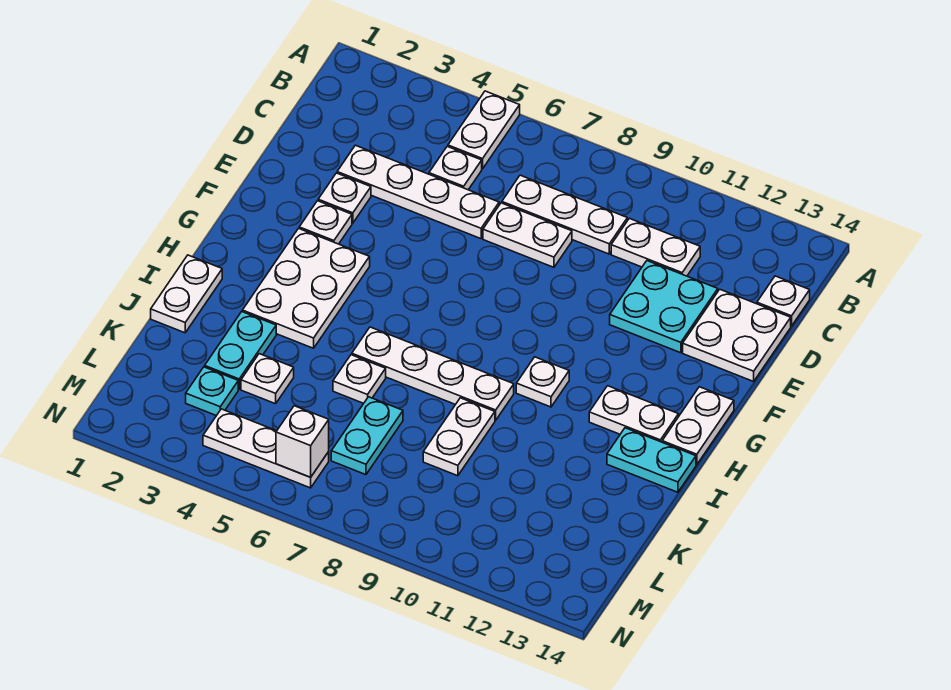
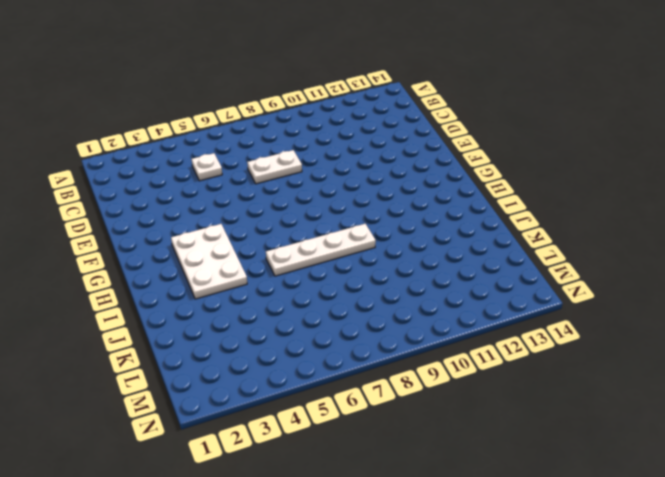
none -> white 1x2 plate [448,91,520,169]
none -> white 1x3 plate [502,175,627,254]
none -> white 1x2 plate [611,218,700,276]

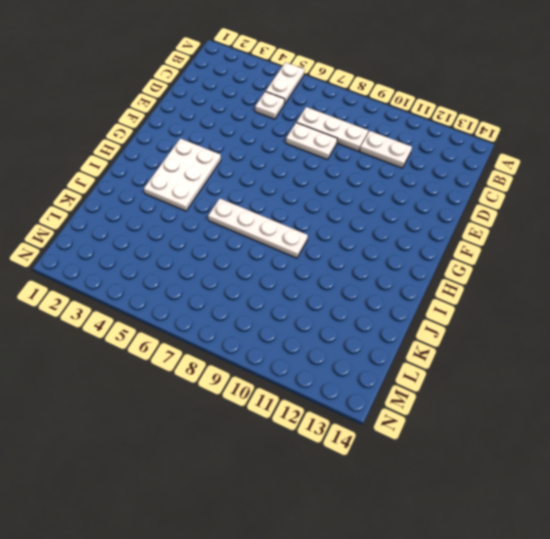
none -> white 1x1 plate [757,276,810,326]
none -> white 1x4 plate [337,145,499,239]
none -> cyan 2x2 plate [610,261,718,353]

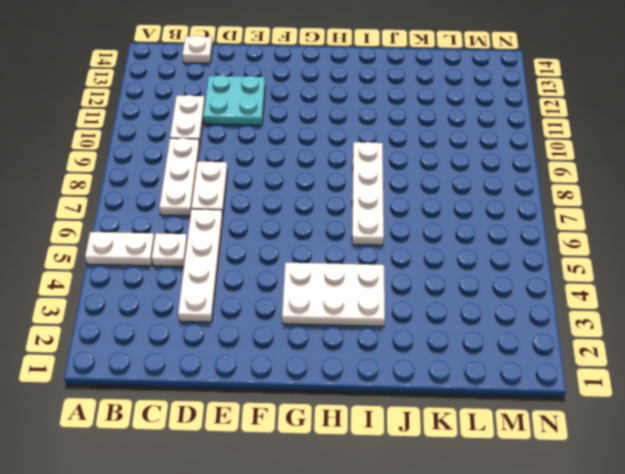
none -> white 2x2 plate [683,289,791,381]
none -> white 1x1 plate [318,173,371,223]
none -> white 1x1 plate [299,201,352,244]

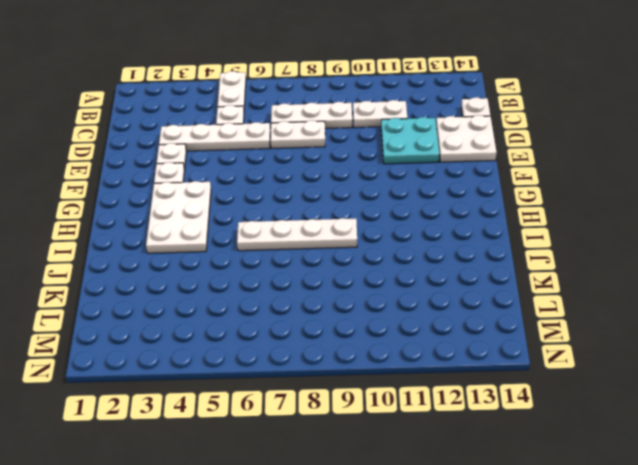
none -> white 1x2 plate [662,387,734,465]
none -> white 1x1 plate [516,357,569,407]
none -> white 1x2 plate [589,386,679,442]

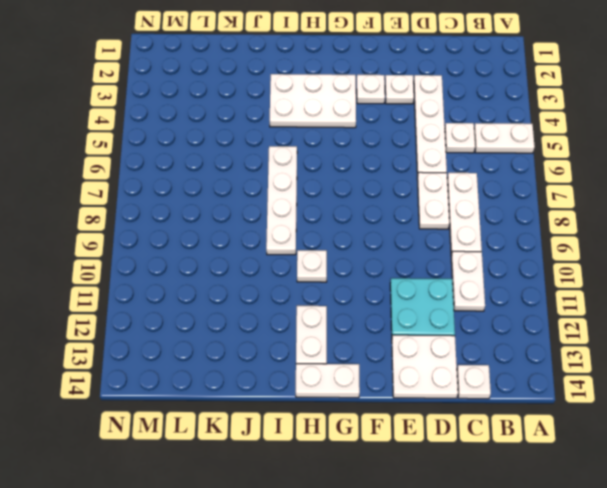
none -> white 1x2 plate [151,255,222,333]
none -> cyan 1x2 plate [607,428,696,492]
none -> cyan 1x2 plate [205,312,276,389]

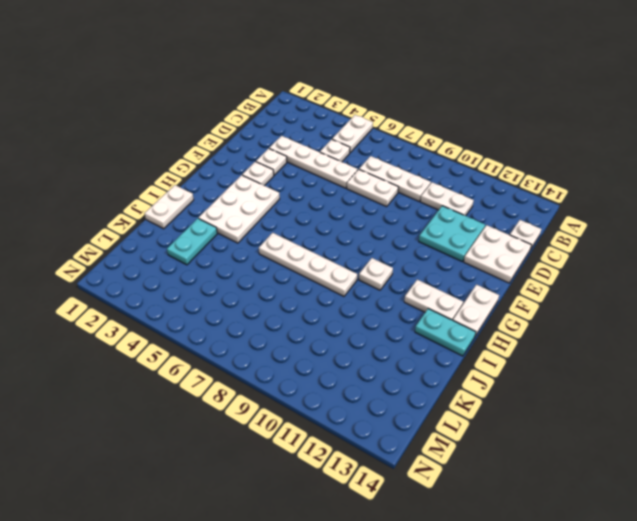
none -> white 1x1 plate [333,355,386,403]
none -> white 1x2 plate [423,398,495,476]
none -> white 1x1 plate [241,354,294,404]

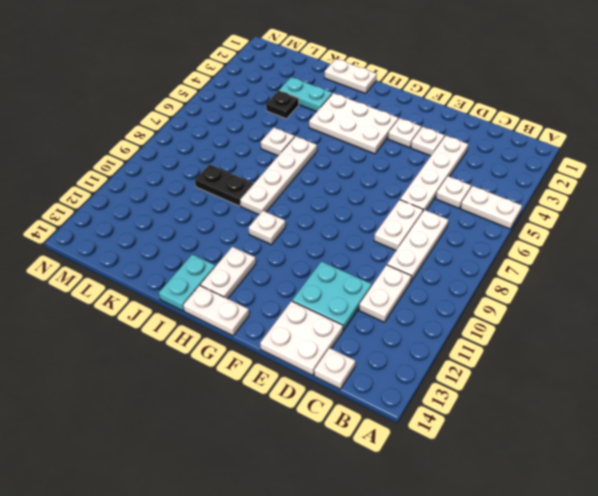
black 1x2 plate [195,164,253,206] -> white 1x2 plate [423,398,495,476]
black 1x1 plate [266,90,299,119] -> white 1x1 plate [241,354,294,404]
none -> cyan 1x2 plate [331,397,403,475]
none -> cyan 1x1 plate [186,367,238,416]
none -> white 1x3 plate [203,409,329,488]

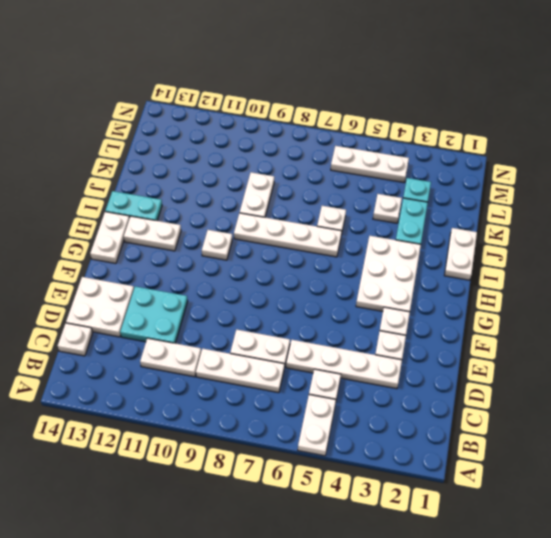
none -> cyan 1x2 plate [331,397,403,475]
none -> white 1x1 brick [276,406,329,477]

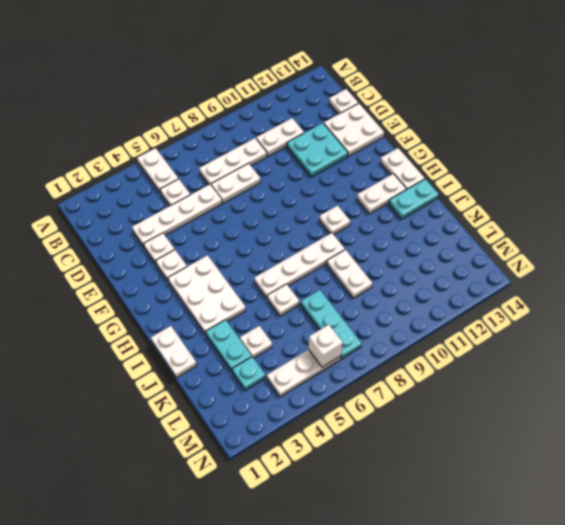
cyan 1x3 plate [301,290,362,359] -> cyan 1x2 plate [331,397,403,475]

